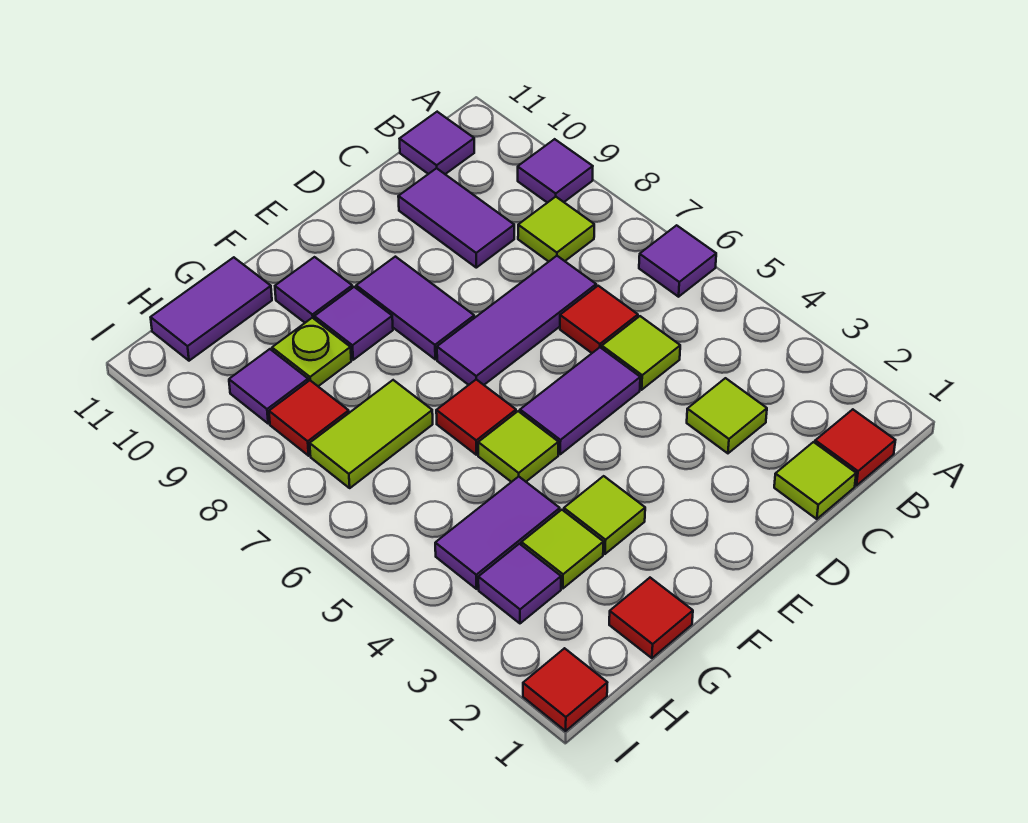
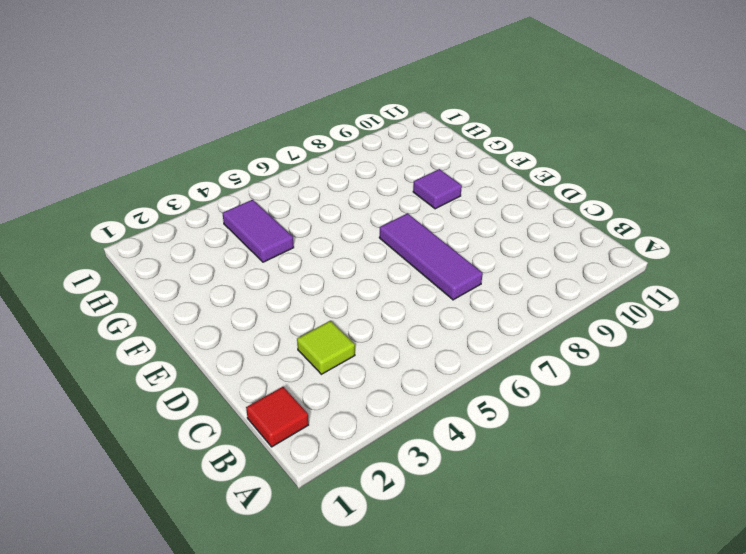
none -> purple 1x1 tile [639,225,716,297]
none -> purple 1x1 tile [518,139,593,203]
none -> lime 1x1 tile [518,197,594,262]

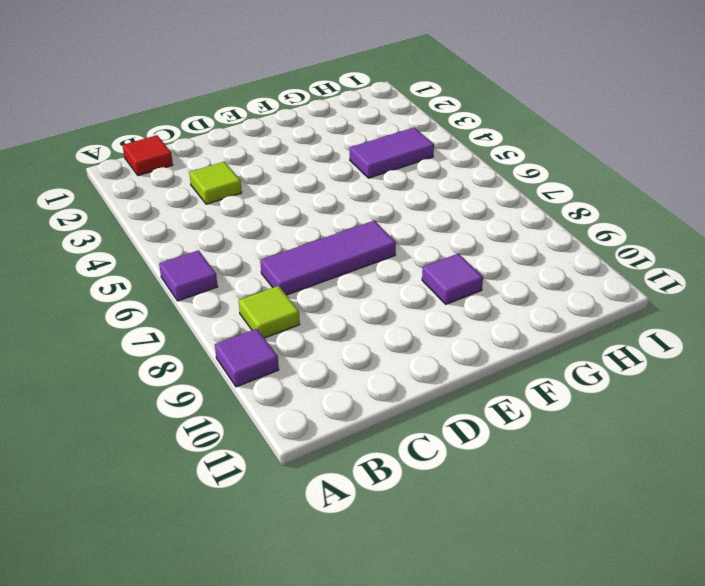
none -> purple 1x1 tile [400,112,474,174]
none -> lime 1x1 tile [774,442,856,519]
none -> lime 1x1 tile [602,316,680,390]

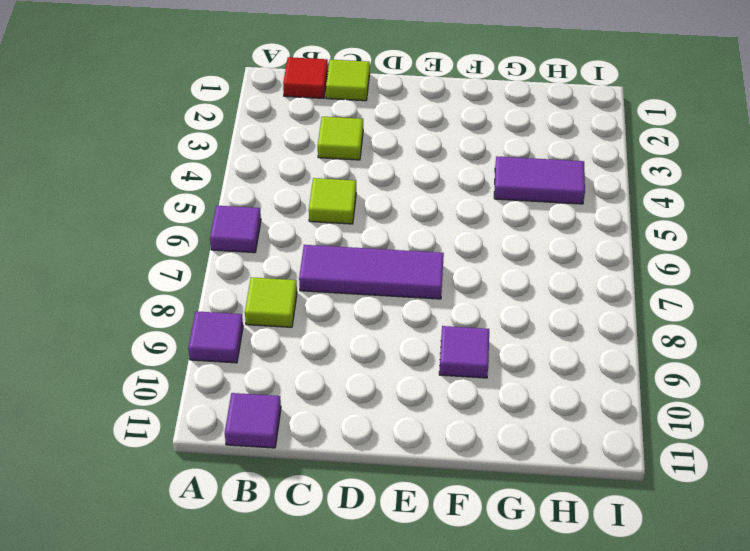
none -> red 1x1 tile [560,286,638,353]
none -> purple 1x2 tile [398,168,514,268]
none -> purple 1x2 tile [520,347,640,454]

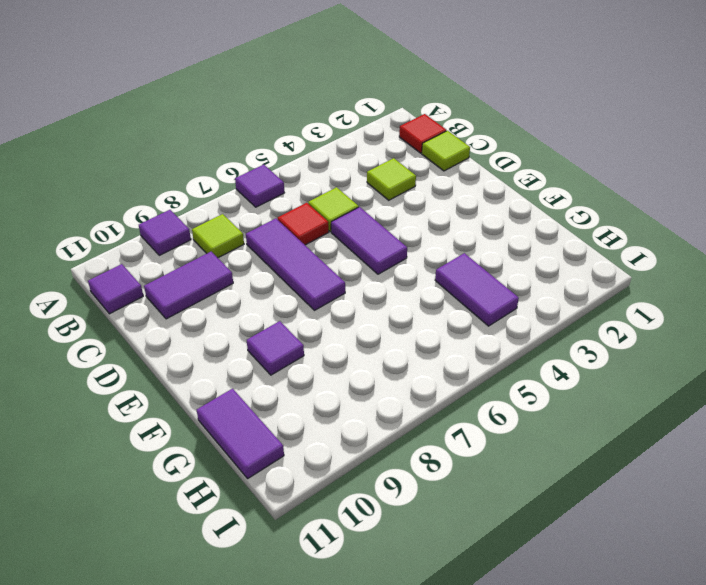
none -> purple 1x2 tile [356,257,474,359]
none -> lime 1x1 tile [564,476,645,554]
none -> lime 1x1 tile [478,411,559,482]

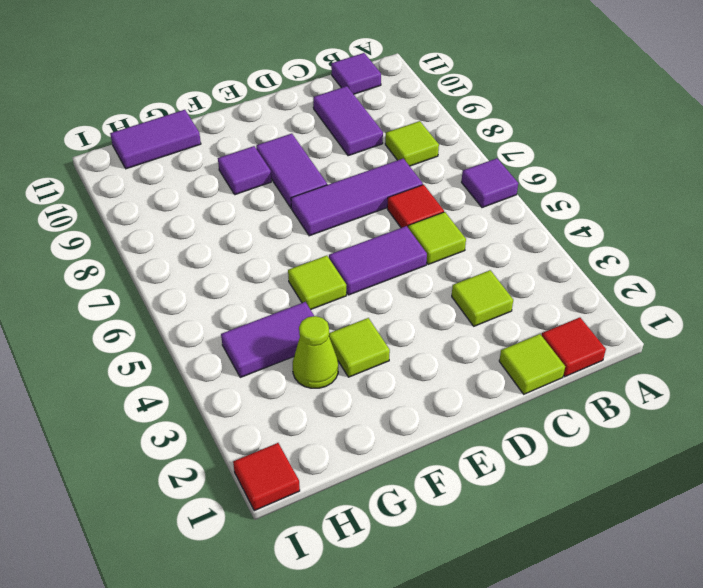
lime 1x1 cone [293,316,338,388] -> lime 1x1 tile [521,510,603,588]
none -> purple 1x1 tile [518,139,593,203]
none -> red 1x1 tile [436,379,516,455]
none -> purple 1x1 tile [275,257,352,323]

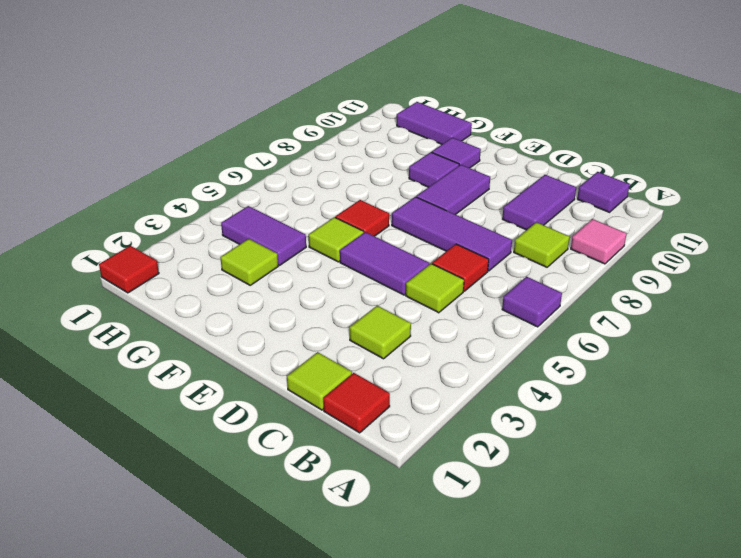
pink 1x1 tile [571,219,627,264] -> purple 1x1 tile [518,139,593,203]
none -> lime 1x1 tile [564,476,645,554]
none -> red 1x1 tile [609,578,693,658]
none -> lime 1x2 tile [310,380,433,488]

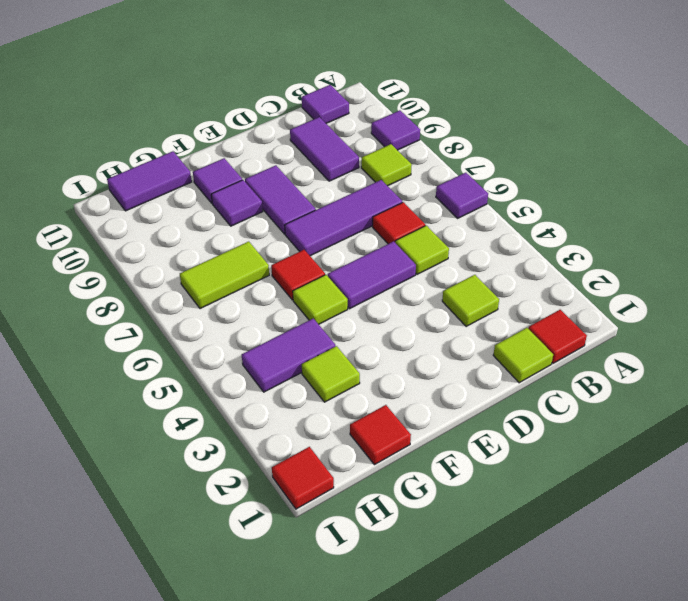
none -> lime 1x1 tile [564,476,645,554]
none -> lime 1x1 plate [272,318,351,386]
none -> purple 1x1 tile [478,544,561,623]

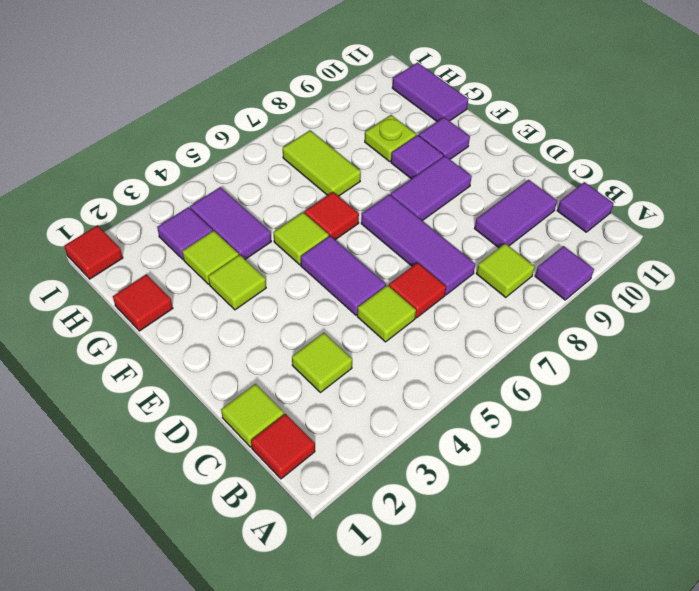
none -> purple 1x1 tile [639,225,716,297]
none -> red 1x1 tile [269,380,349,456]
none -> purple 1x1 tile [229,349,308,423]

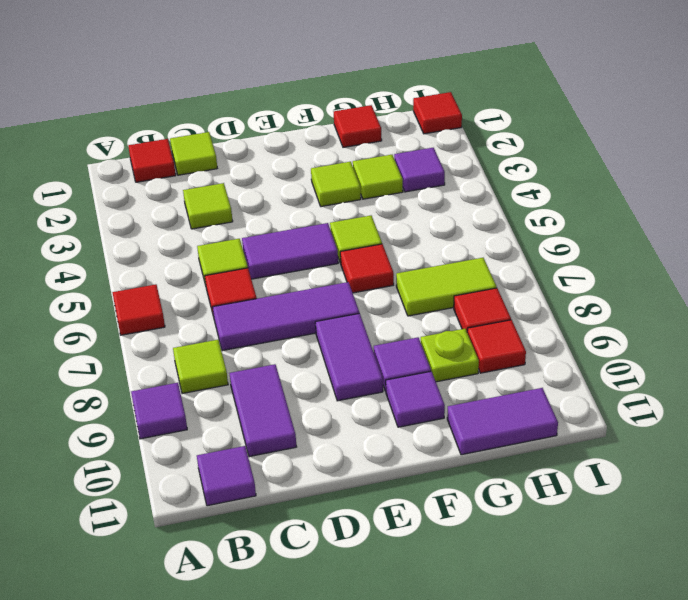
red 1x1 tile [112,284,165,335] -> purple 1x1 tile [639,225,716,297]
red 1x1 tile [467,320,526,373] -> purple 1x1 tile [229,349,308,423]
none -> purple 1x2 tile [435,477,560,589]

